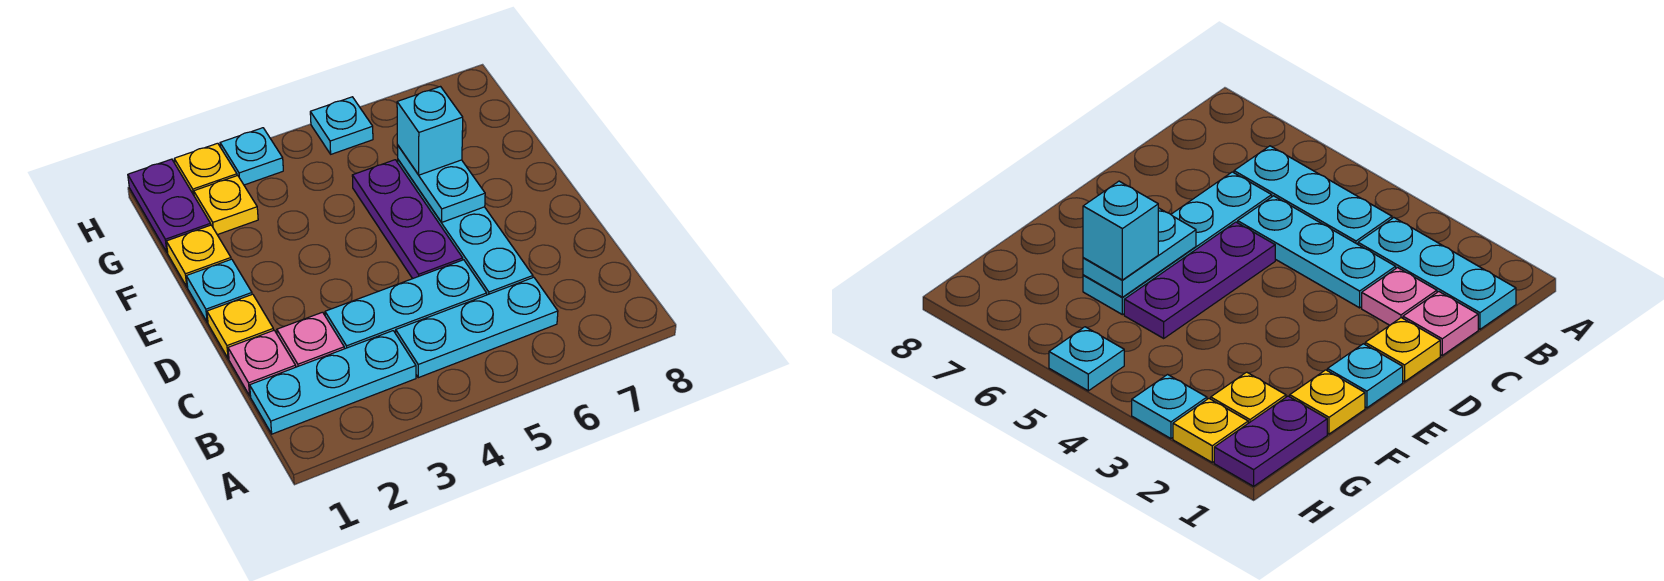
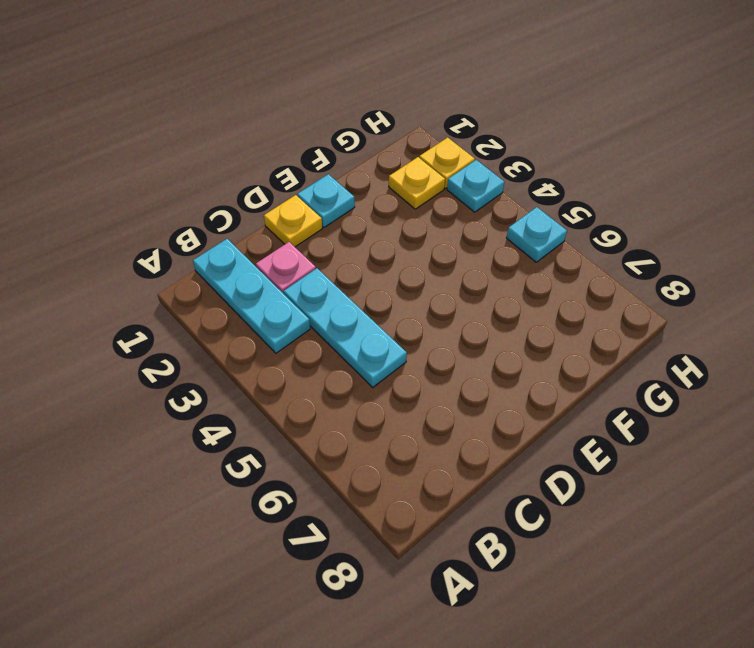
none -> cyan 1x3 plate [396,277,558,378]
none -> pink 1x1 plate [228,330,296,396]
none -> cyan 1x4 plate [398,160,533,295]

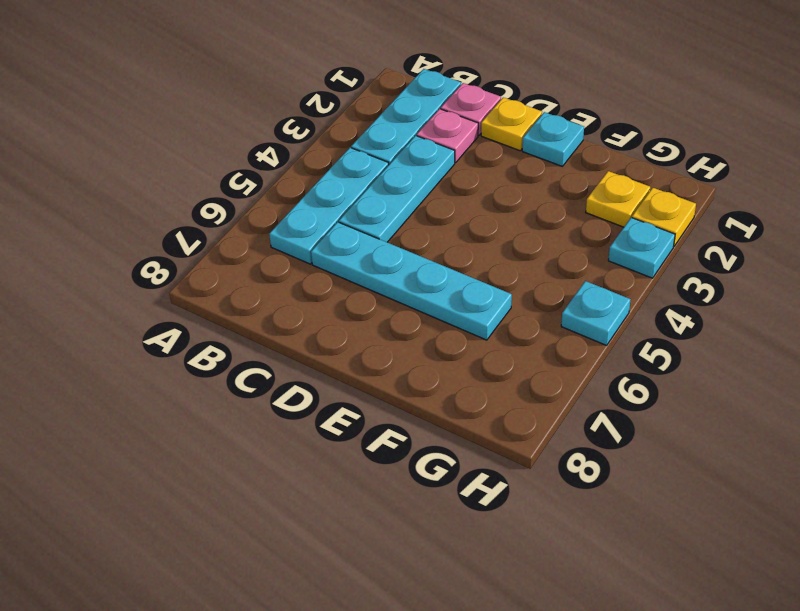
none -> purple 1x3 plate [352,160,463,279]
none -> yellow 1x1 plate [166,225,231,287]
none -> purple 1x2 plate [128,159,211,253]

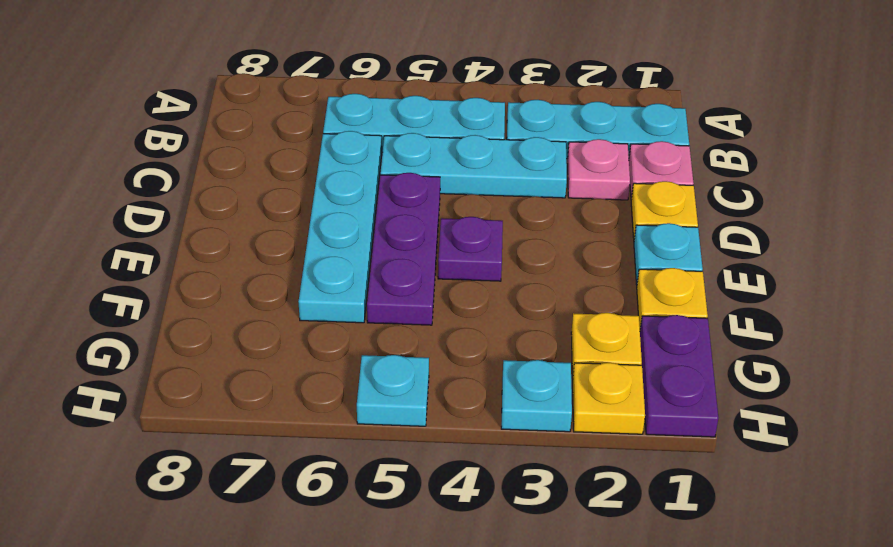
purple 1x1 plate [438,217,503,281] -> none
none -> cyan 1x2 plate [397,145,485,222]
none -> cyan 1x1 brick [397,87,463,175]

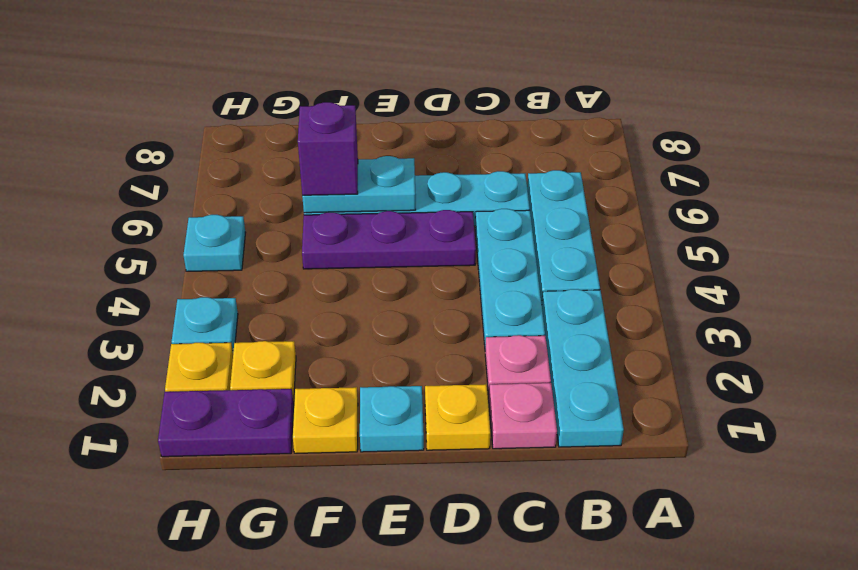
purple 1x1 brick [298,102,358,195] -> cyan 1x1 brick [397,87,463,175]

